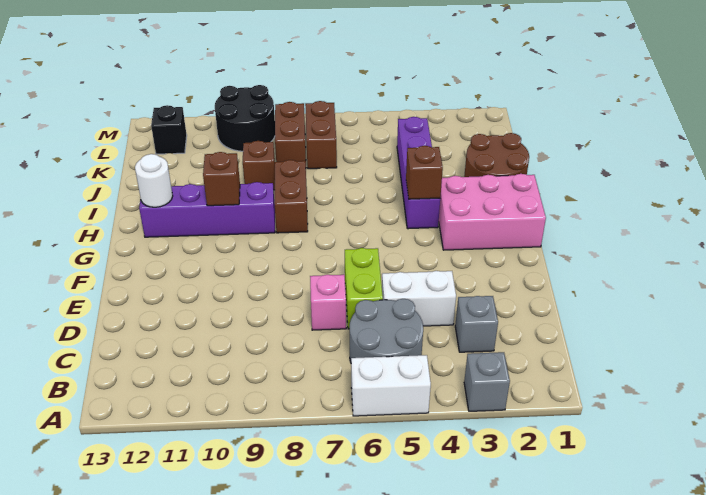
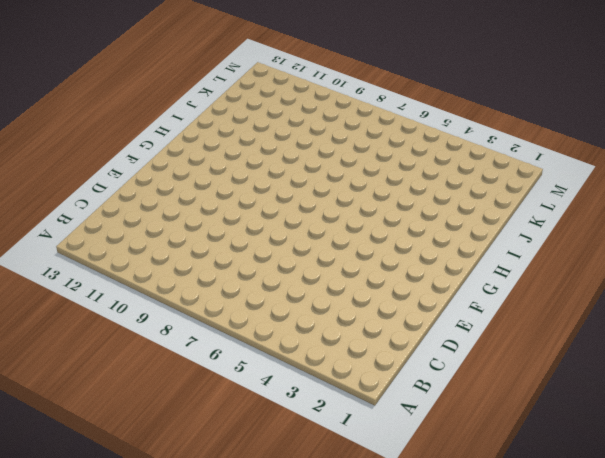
none -> grey 1x1 brick [464,352,510,411]
none -> white 1x2 brick [351,355,431,416]
none -> grey 2x2 round brick [349,299,423,362]

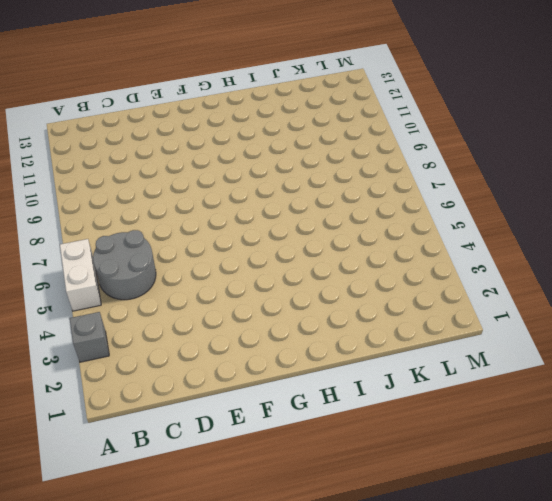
none -> grey 1x1 brick [455,296,498,352]
none -> white 1x2 brick [382,271,456,326]
none -> lime 1x2 brick [345,248,383,329]

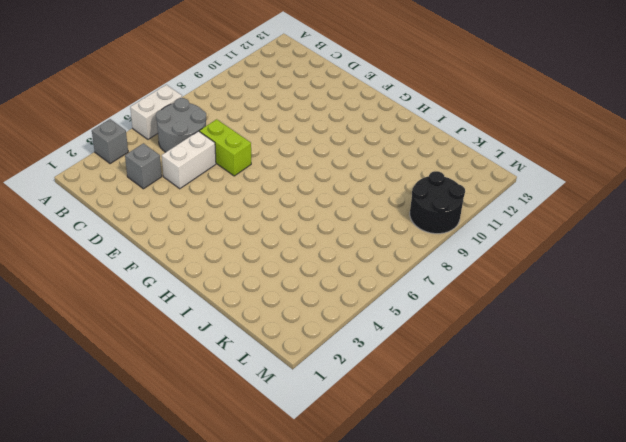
none -> pink 1x1 brick [310,275,346,330]
none -> pink 2x3 brick [439,174,546,250]
none -> purple 1x4 brick [397,117,440,229]

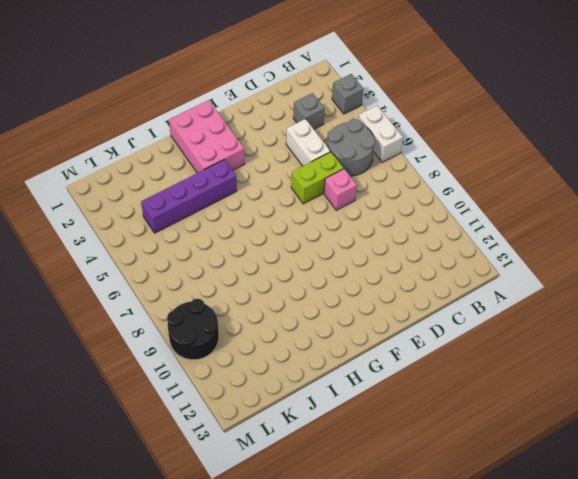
none -> brown 1x2 brick [274,160,308,233]
none -> purple 1x4 brick [139,182,275,237]
none -> brown 2x2 round brick [464,133,529,177]

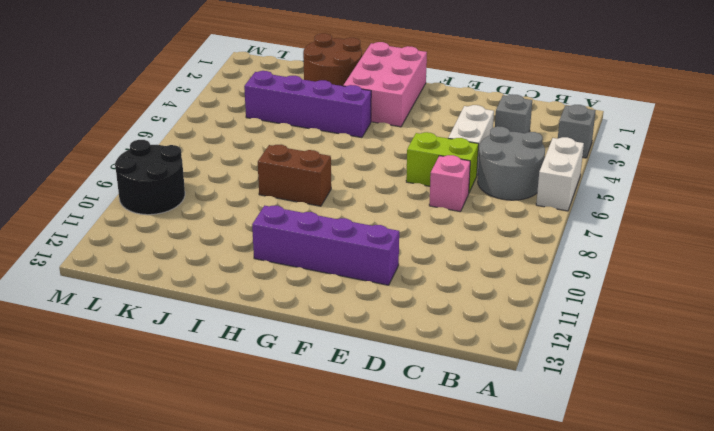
purple 1x4 brick [252,206,399,285] -> purple 1x4 brick turned to [139,182,275,237]
none -> brown 1x1 brick [243,141,275,190]
none -> brown 1x2 brick [305,101,337,169]
none -> brown 1x2 brick [275,102,306,162]

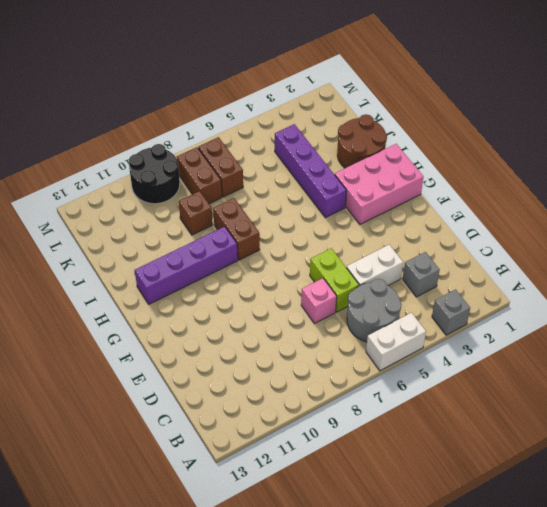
none -> black 1x1 brick [151,105,187,154]
none -> brown 1x1 brick [406,146,443,199]
none -> brown 1x1 brick [203,152,240,206]

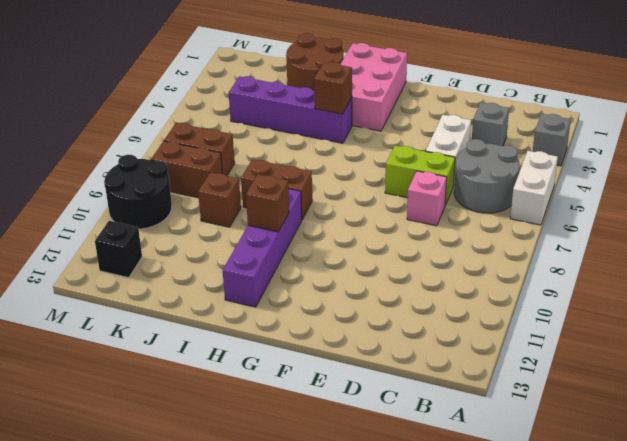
none -> white 1x1 round brick [135,154,173,207]

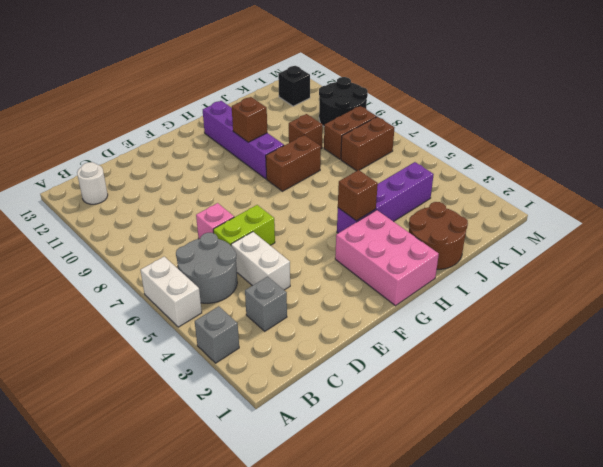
white 1x1 round brick [77,162,108,204] -> white 1x1 round brick moved to [135,154,173,207]

